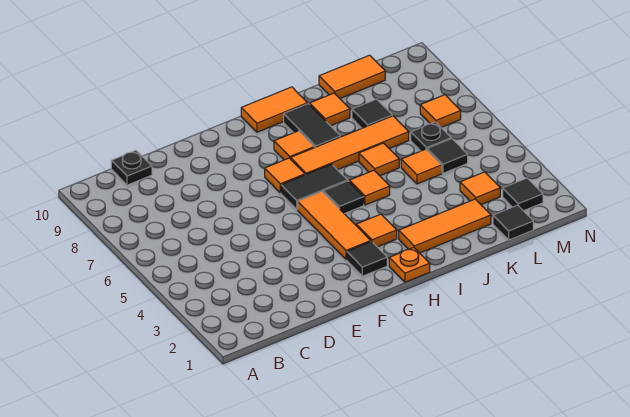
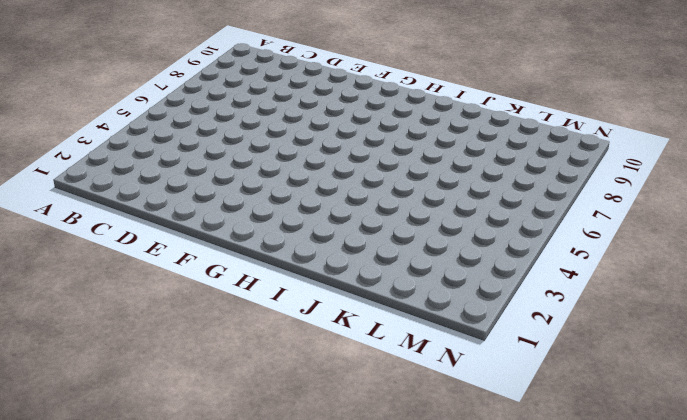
none -> black 1x1 plate [111,150,152,185]
none -> black 1x1 tile [347,241,387,276]
none -> orange 1x3 tile [298,192,371,260]

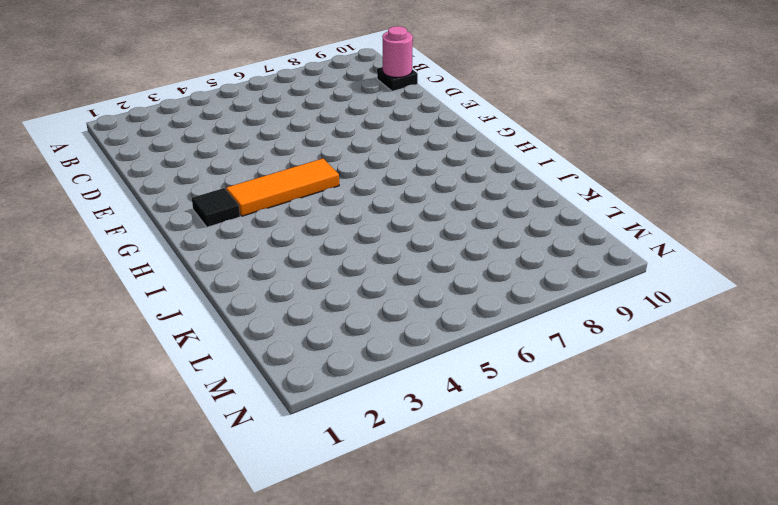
pink 1x1 round brick [382,26,413,77] -> none
none -> black 1x2 tile [281,164,347,209]
none -> orange 1x1 tile [265,158,305,193]
none -> orange 1x1 plate [389,248,430,282]

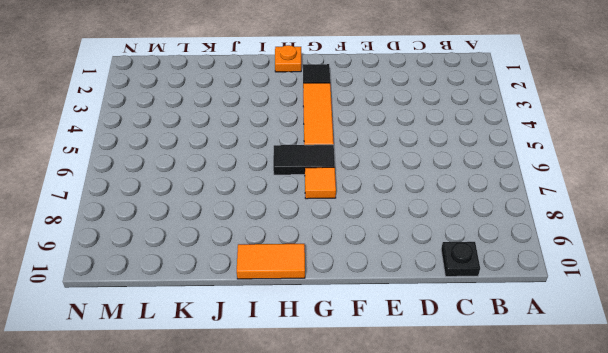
none -> orange 1x1 tile [356,214,397,247]
none -> black 1x1 tile [323,181,364,214]
none -> orange 1x4 tile [291,116,409,175]

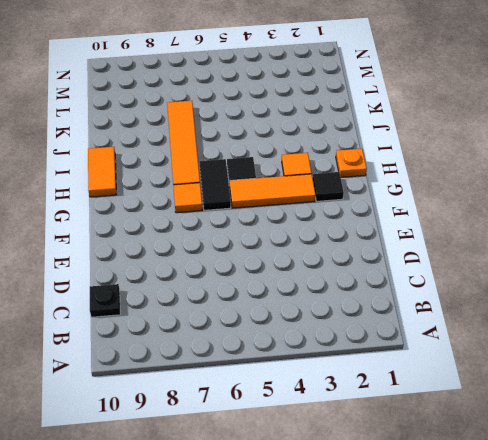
none -> orange 1x1 tile [274,131,314,160]
none -> orange 1x3 tile [399,199,491,253]
none -> orange 1x1 tile [349,170,390,205]

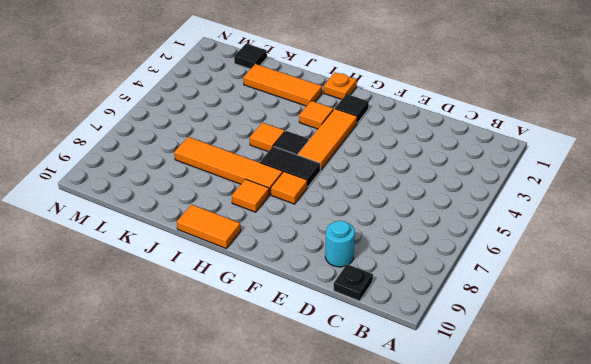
cyan 1x1 round brick [325,221,355,267] -> none
none -> black 1x2 tile [284,104,340,148]
none -> orange 1x1 tile [359,143,399,176]
none -> orange 1x1 tile [310,93,350,126]

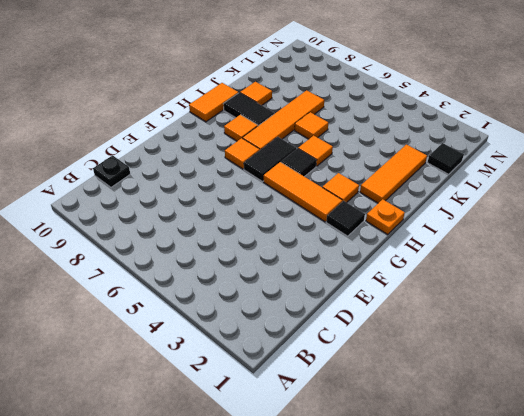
none -> orange 1x1 tile [401,149,442,184]
none -> black 1x1 tile [352,99,392,128]
none -> orange 1x2 tile [319,55,385,98]

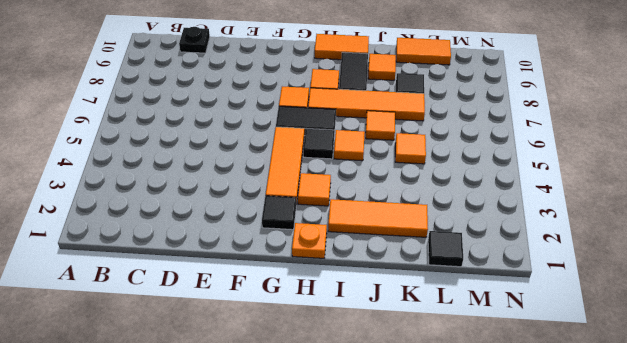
none -> orange 1x1 tile [460,172,500,205]
none -> black 1x1 tile [427,139,468,173]
none -> black 1x1 plate [411,122,451,151]

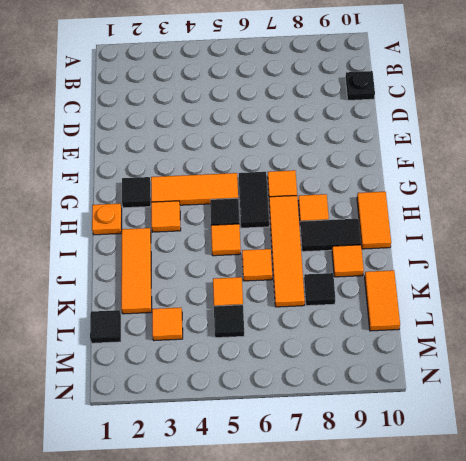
none -> black 1x1 plate [411,122,451,151]
none -> black 1x1 tile [503,178,543,211]
none -> orange 1x1 tile [420,95,461,127]

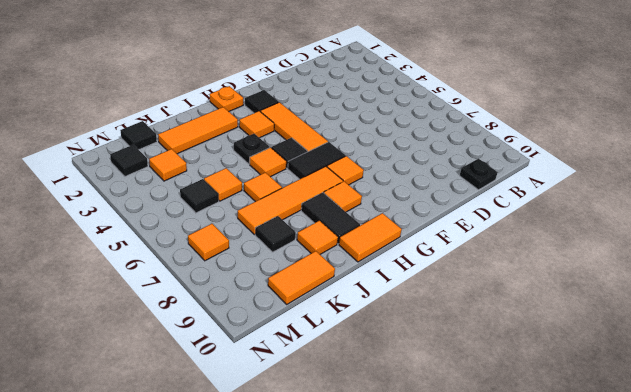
black 1x1 plate [234,134,270,164] -> black 1x1 plate moved to [411,122,451,151]

